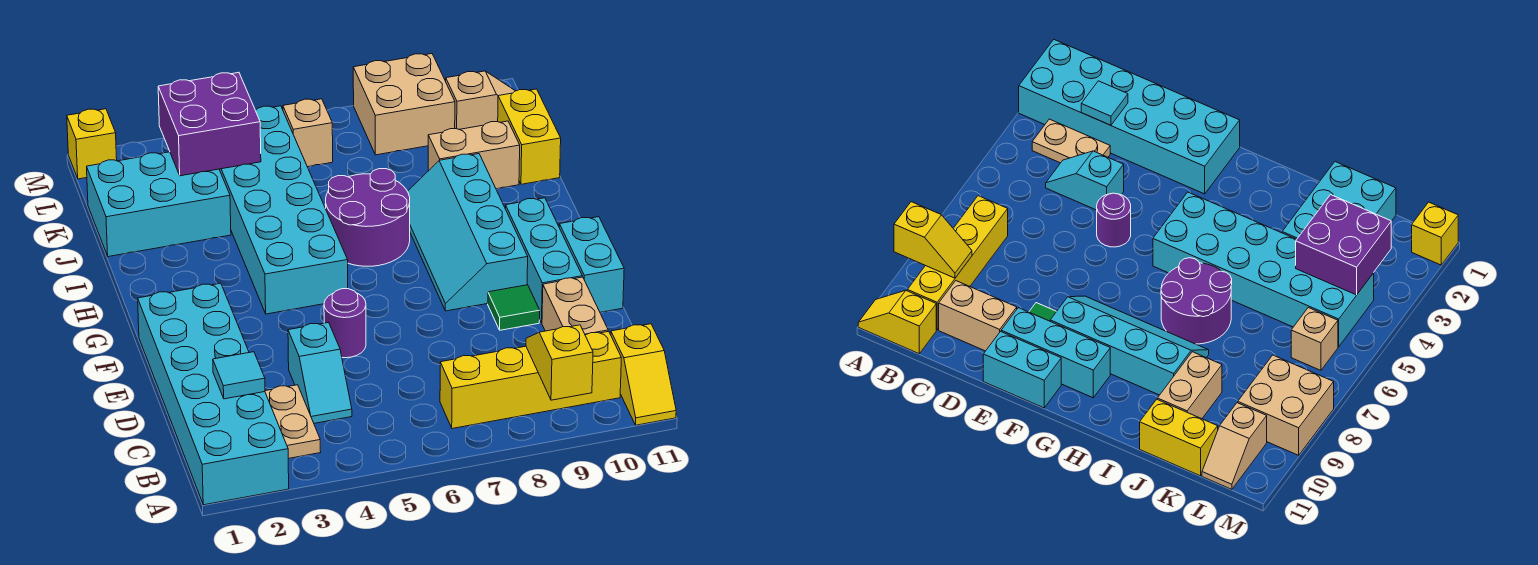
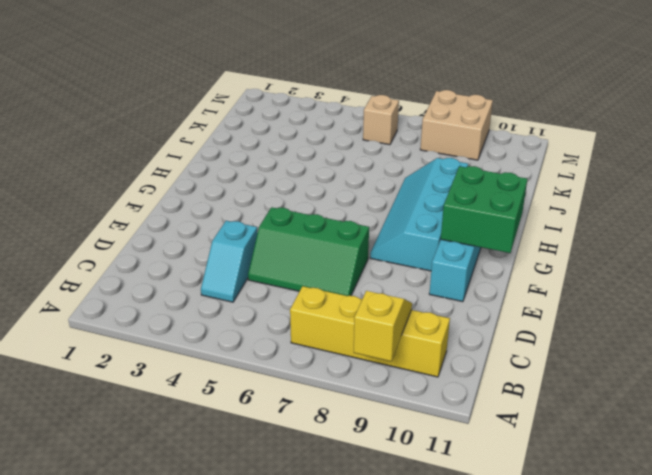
green 2x3 slope [248,207,369,296] -> purple 1x1 round brick [324,289,366,358]
green 2x2 brick [441,166,527,253] -> none
none -> cyan 2x6 brick [138,283,289,505]
none -> yellow 1x2 slope [611,324,676,425]
none -> tan 1x2 plate [265,385,321,459]

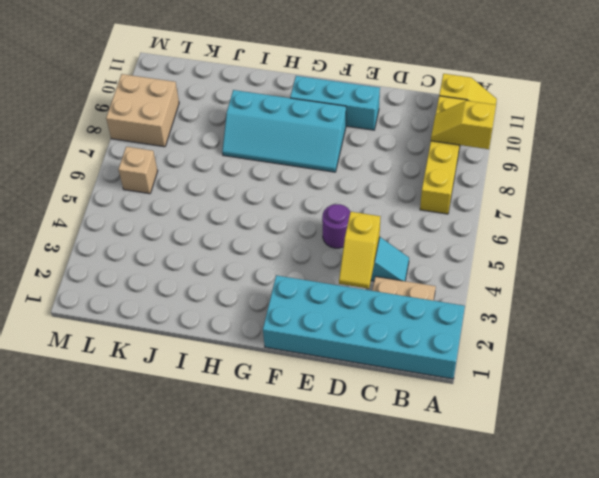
yellow 1x2 slope [339,212,380,289] -> none
none -> tan 1x2 brick [542,277,608,335]
none -> green 1x1 tile [488,285,540,330]
none -> cyan 1x2 brick [559,217,624,312]

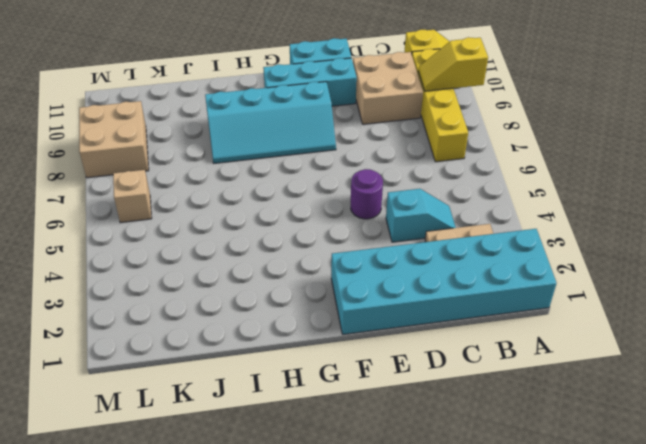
tan 2x2 brick [353,52,423,124] -> tan 1x2 brick [542,277,608,335]
none -> green 1x1 tile [488,285,540,330]
none -> cyan 2x6 brick [219,106,348,314]
none -> purple 2x2 round brick [326,169,410,266]

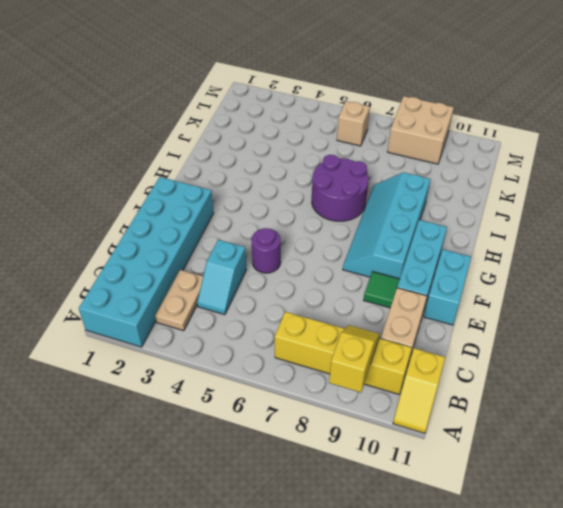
none -> cyan 2x6 brick [219,106,348,314]
none -> cyan 2x3 brick [87,152,231,257]
none -> tan 1x2 brick [428,121,520,189]

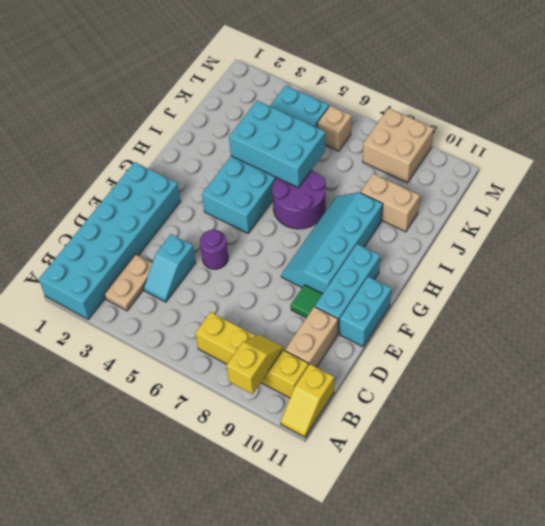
cyan 2x3 brick [229,101,325,188] -> cyan 2x3 brick moved to [87,152,231,257]
none -> yellow 1x2 brick [498,89,561,184]
none -> tan 1x2 slope [446,71,515,129]
none -> yellow 1x1 brick [67,109,117,179]

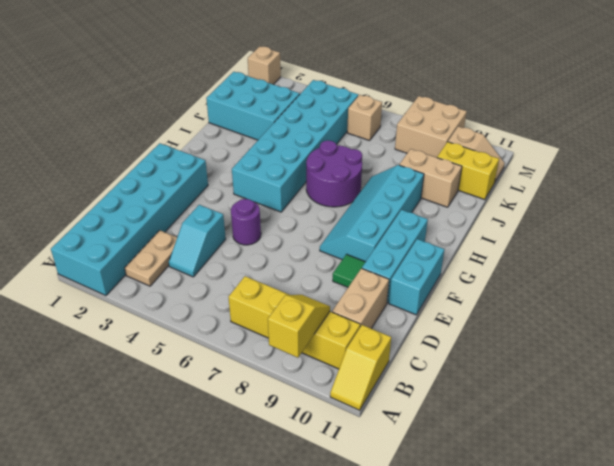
yellow 1x2 brick [437,142,499,200] -> yellow 1x2 brick turned to [498,89,561,184]
tan 1x1 brick [248,46,281,85] -> yellow 1x1 brick [67,109,117,179]
none -> cyan 1x1 tile [213,352,265,399]
none -> purple 2x2 brick [158,72,261,176]

